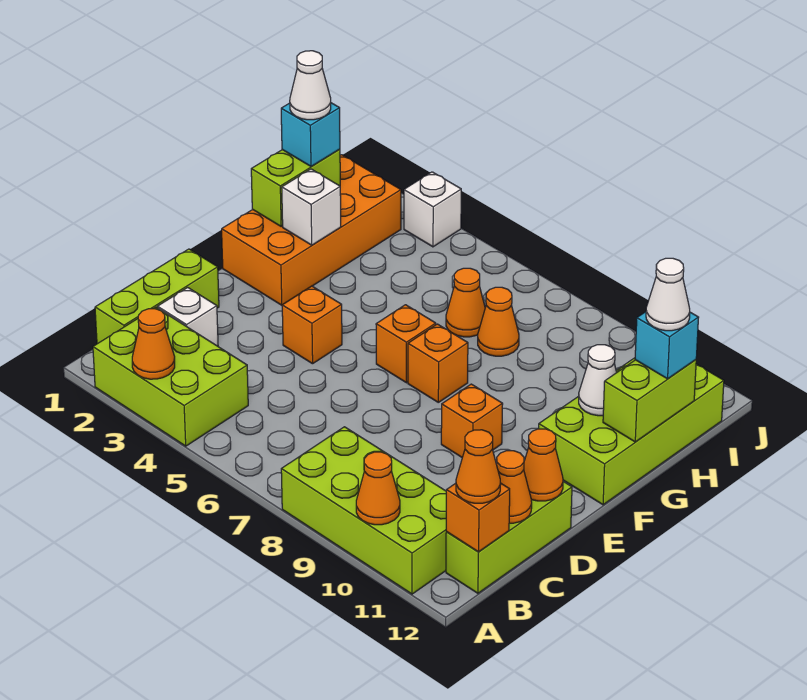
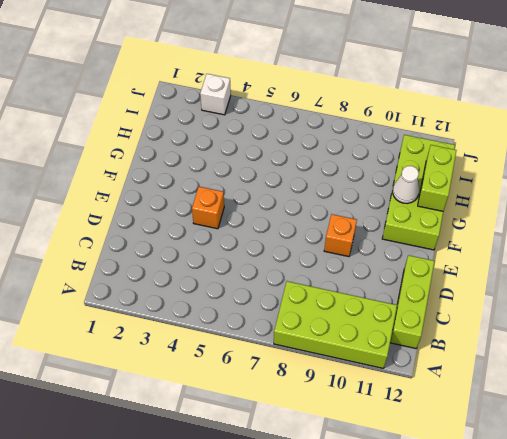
none -> lime 2x3 brick [93,307,248,446]
none -> lime 1x3 brick [95,249,219,344]
none -> white 1x1 brick [158,288,218,346]

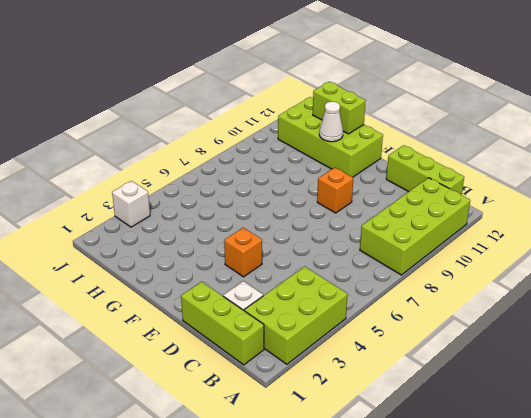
none -> orange 2x4 brick [222,155,401,305]
none -> orange 1x1 brick [376,305,436,383]
none -> orange 1x1 brick [408,324,468,402]

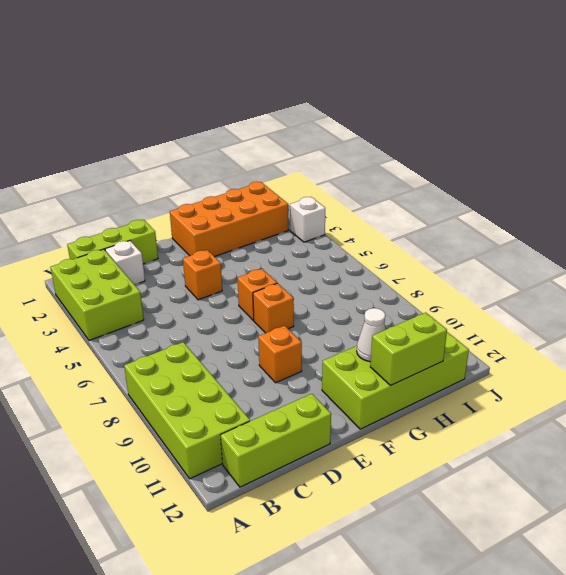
none -> orange 1x1 cone [446,268,485,337]
none -> orange 1x1 cone [478,287,519,356]
none -> orange 1x1 cone [132,309,175,379]

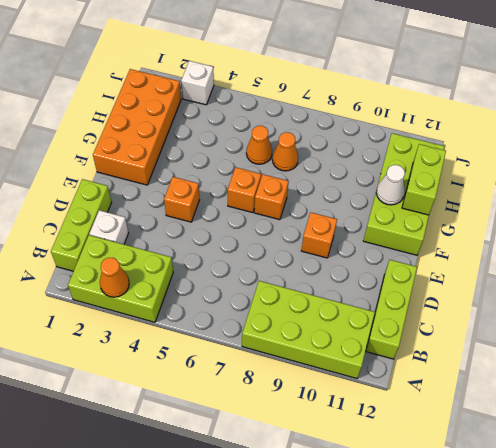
none -> orange 1x1 cone [356,452,400,525]
none -> orange 1x1 brick [446,483,510,552]
none -> orange 1x1 cone [497,451,532,523]

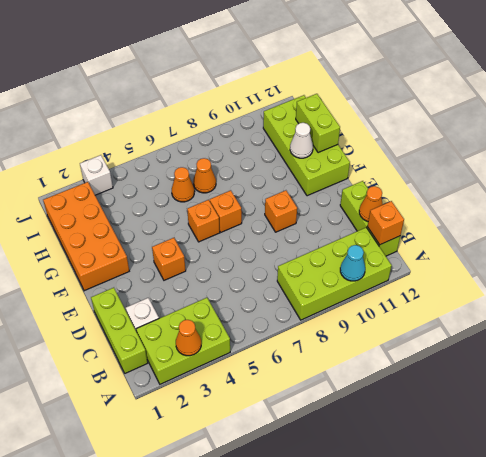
cyan 1x1 cone [340,245,365,281] -> orange 1x1 cone [356,452,400,525]
none -> orange 1x1 cone [524,429,563,501]
none -> lime 1x2 brick [251,149,340,226]
none -> white 1x1 brick [282,169,341,245]

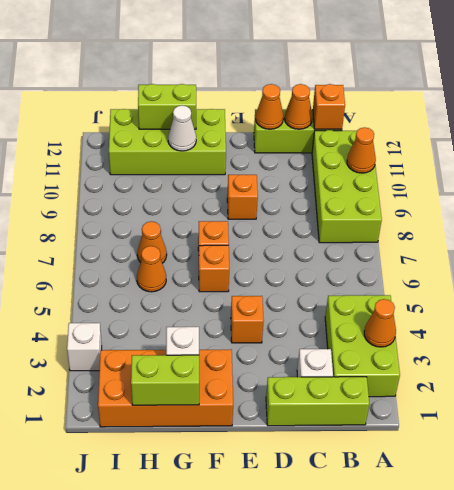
none -> orange 1x1 cone [456,430,501,503]
none -> cyan 1x1 brick [281,103,340,167]
none -> cyan 1x1 brick [635,312,699,379]

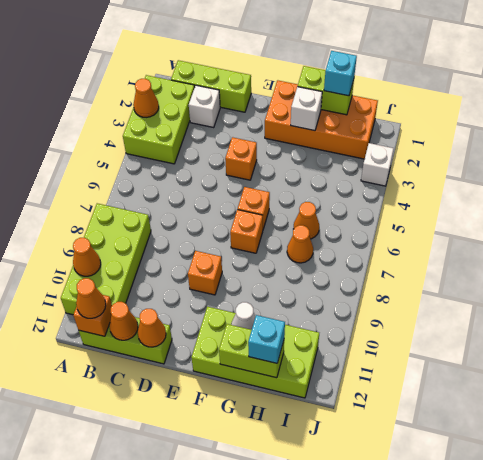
none -> white 1x1 cone [290,51,331,120]
none -> white 1x1 cone [646,258,690,331]

